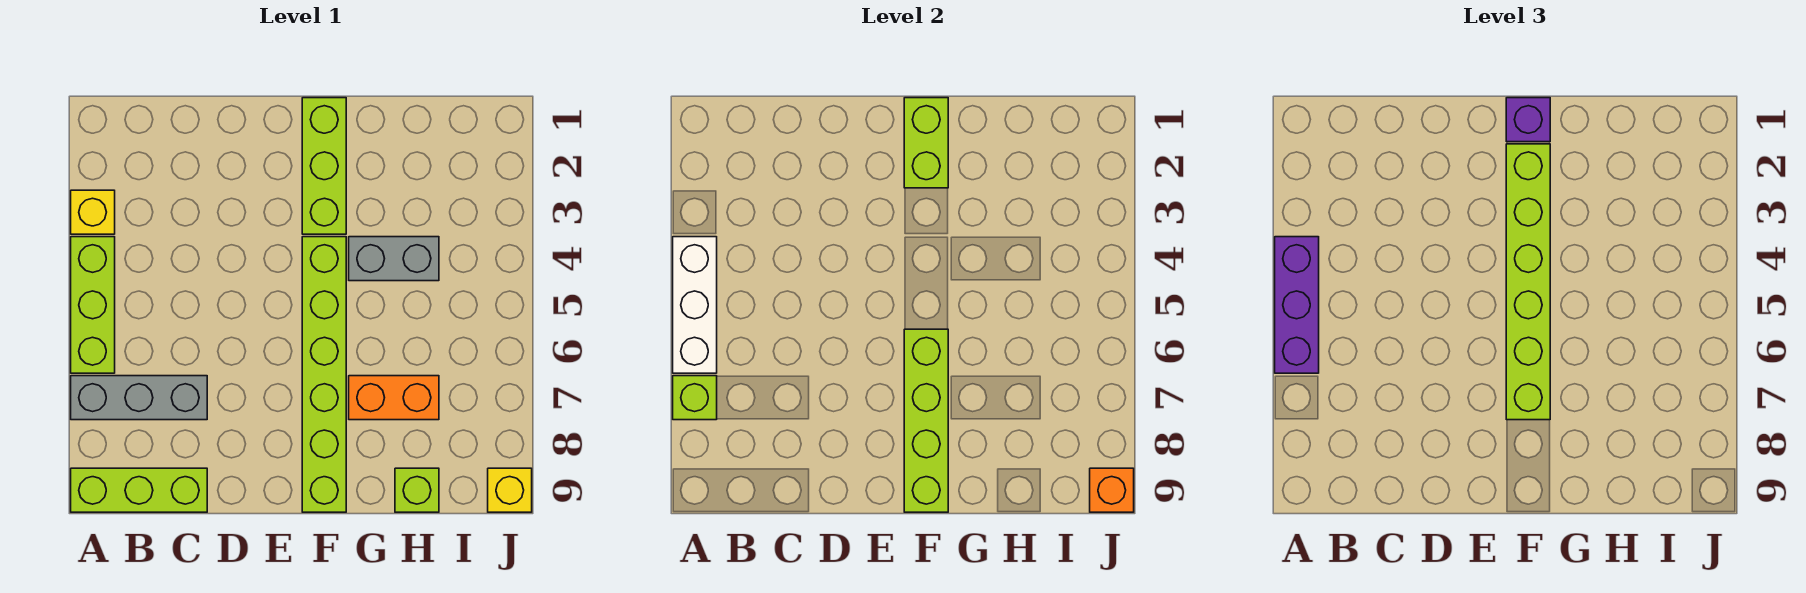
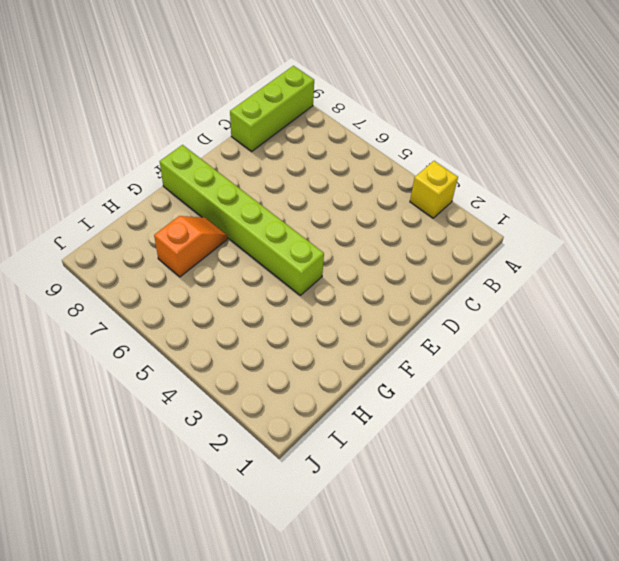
orange 1x2 slope [154,216,227,277] -> orange 1x2 brick [349,376,439,420]
none -> lime 1x3 brick [71,237,115,373]
none -> grey 1x3 brick [71,376,207,420]
none -> lime 1x3 brick [302,98,346,234]

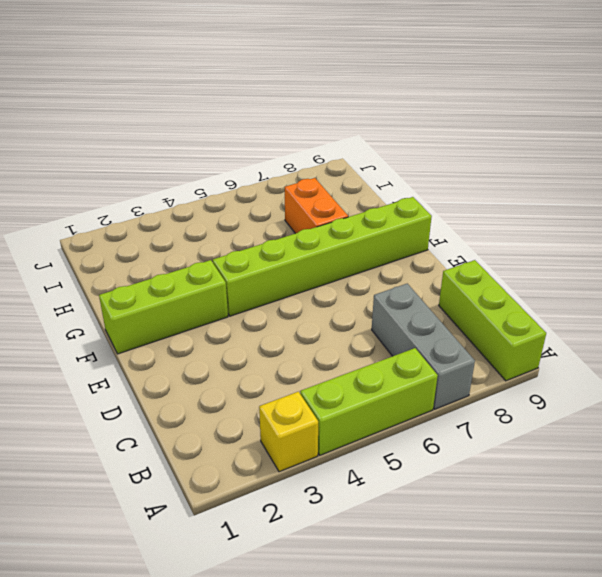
none -> grey 1x2 brick [349,237,439,281]
none -> lime 1x1 brick [395,468,439,512]
none -> yellow 1x1 brick [488,468,532,512]

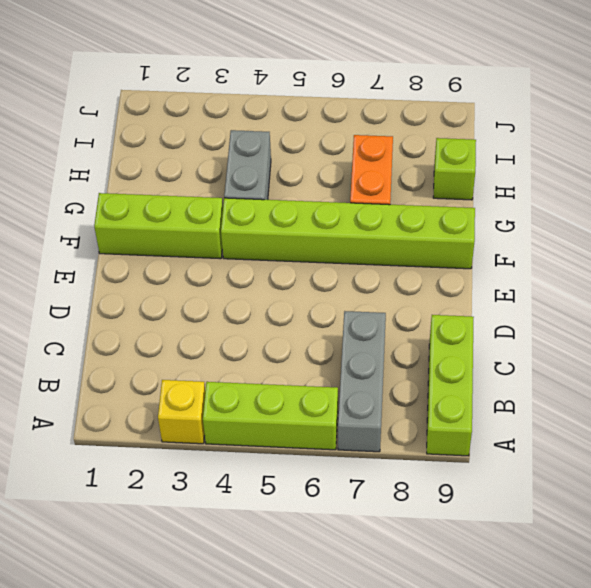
none -> yellow 1x1 brick [488,468,532,512]
none -> white 1x3 brick [673,237,717,373]
none -> lime 1x1 brick [673,376,717,420]

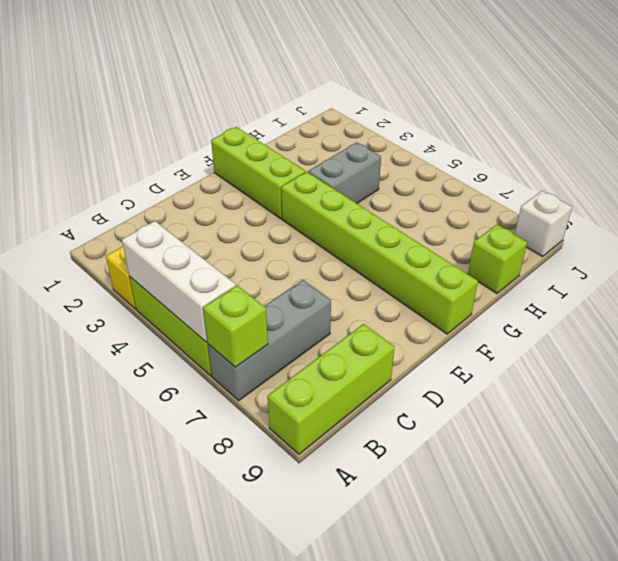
white 1x1 brick [515,191,572,257] -> yellow 1x1 brick [488,468,532,512]
none -> orange 1x2 brick [349,376,439,420]
none -> lime 1x2 brick [904,98,948,188]
none -> lime 1x4 brick [904,329,948,512]

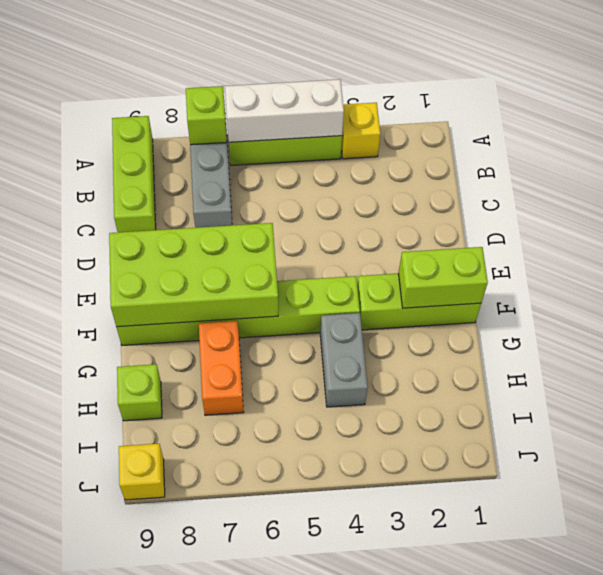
lime 2x4 brick [109,223,278,327] -> lime 1x4 brick [904,329,948,512]
none -> orange 1x1 brick [1090,468,1134,512]
none -> purple 1x3 brick [1275,237,1319,373]
none -> purple 1x1 brick [1506,98,1550,142]

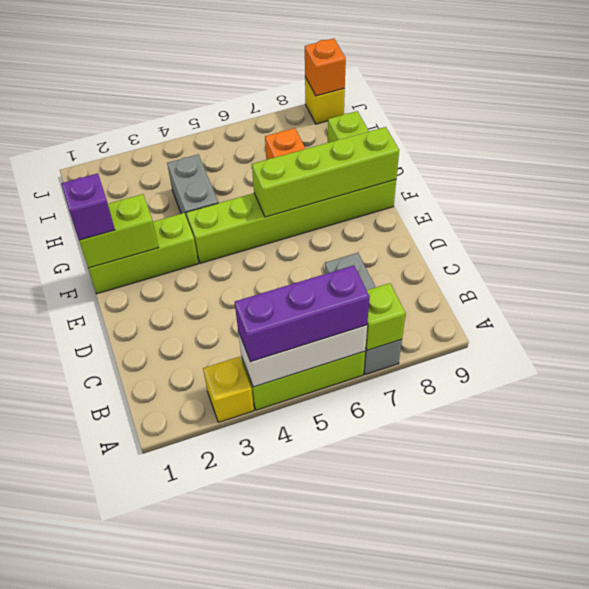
none -> lime 1x3 brick [71,468,207,512]
none -> lime 1x6 brick [1506,144,1550,420]

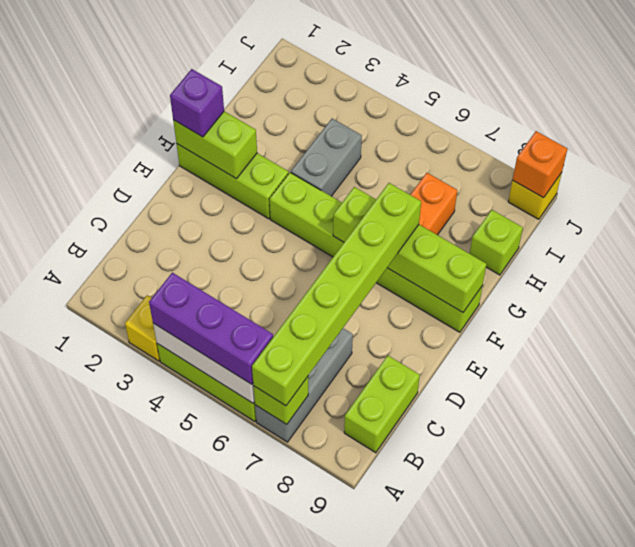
lime 1x6 brick [252,183,421,406] -> lime 1x6 brick turned to [1506,144,1550,420]
lime 1x2 brick [344,356,420,453] -> lime 1x3 brick [71,468,207,512]

